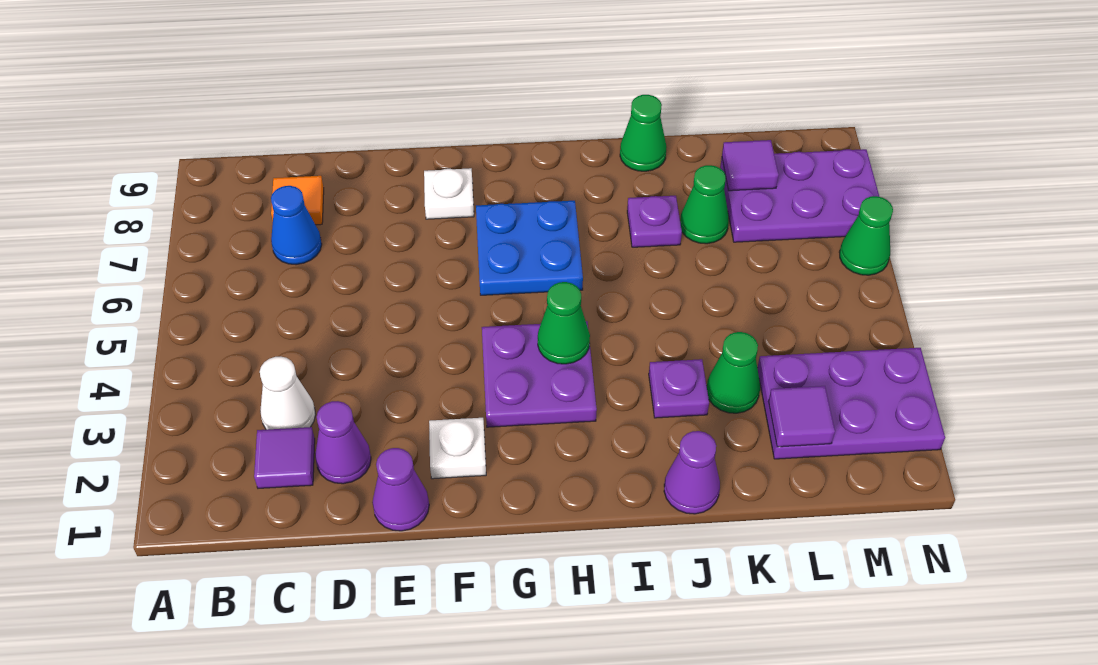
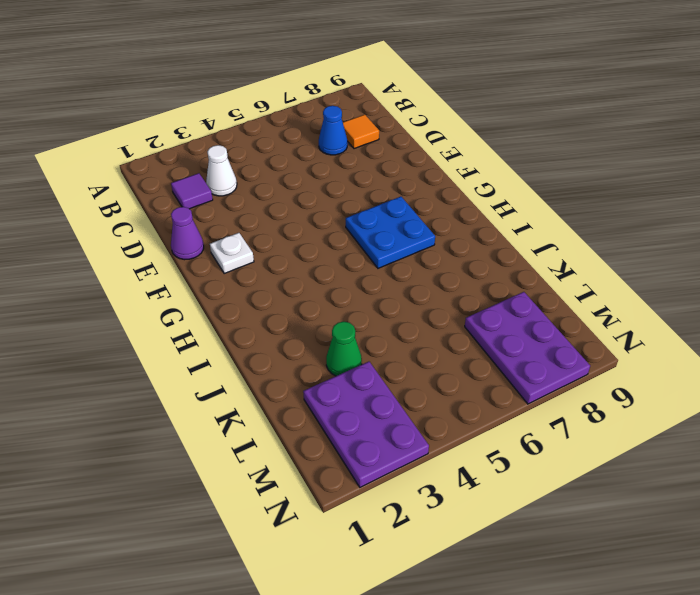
none -> purple 1x1 cone [315,401,371,484]
none -> white 1x1 plate [424,168,474,219]
none -> purple 2x2 plate [482,321,597,427]

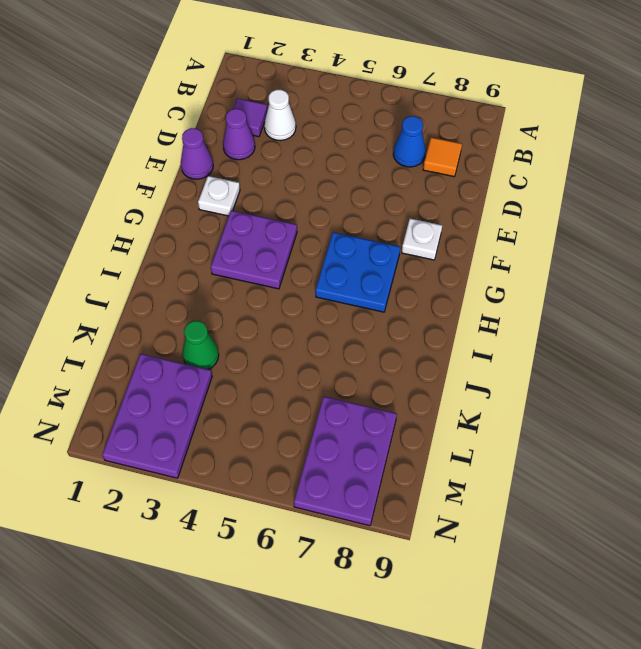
none -> purple 1x1 cone [664,431,720,514]
none -> purple 1x1 plate [649,359,709,418]
none -> purple 1x1 plate [627,196,682,247]

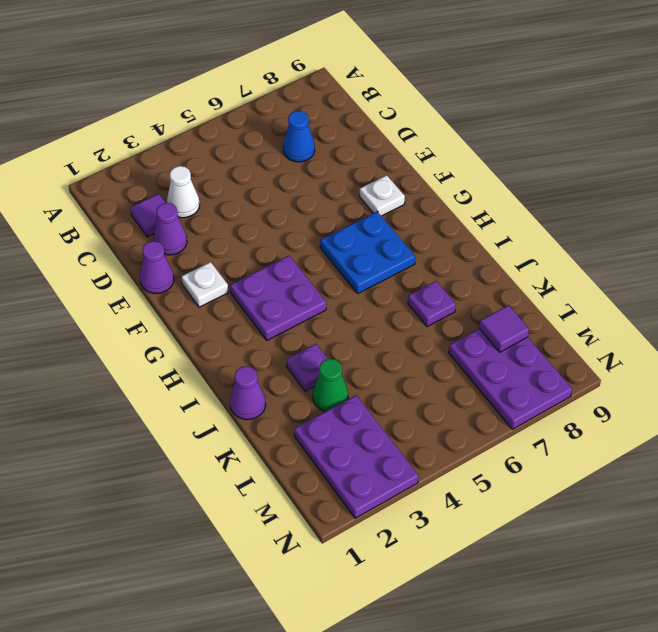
none -> orange 1x1 tile [271,176,324,225]
none -> green 1x1 cone [620,95,667,171]
none -> green 1x1 cone [680,165,729,244]

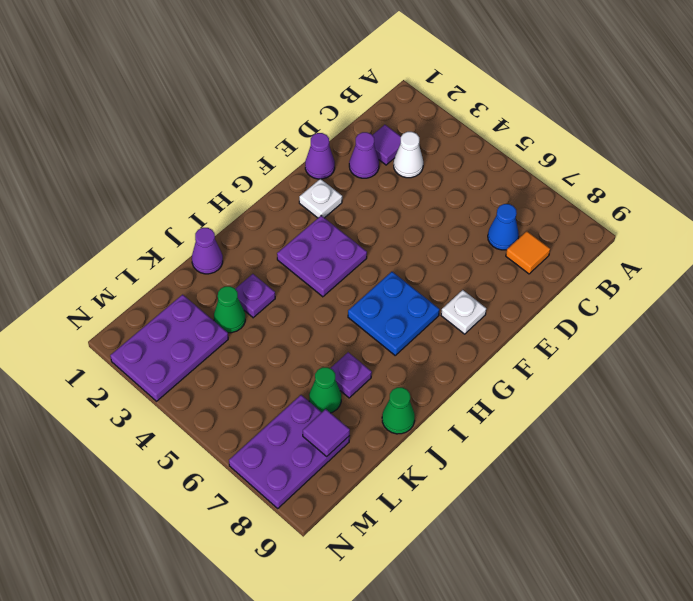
none -> green 1x1 cone [839,196,893,275]
none -> green 1x1 cone [538,282,590,364]
none -> purple 1x1 tile [768,386,835,447]

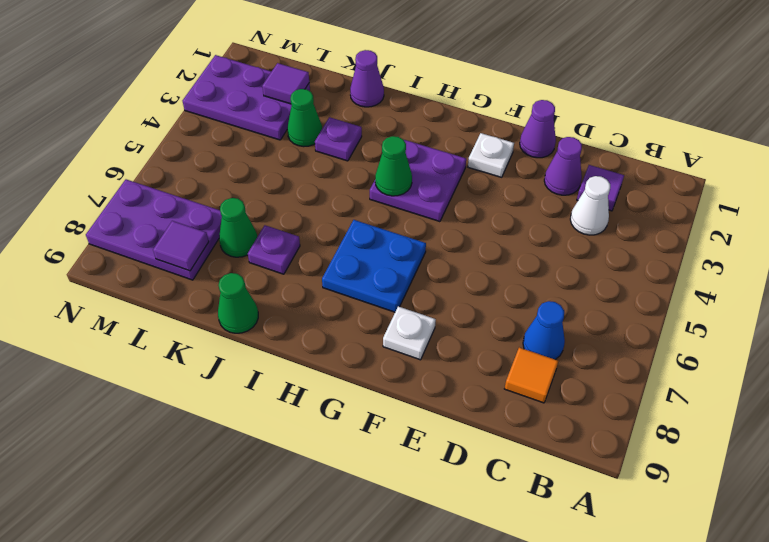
none -> green 1x1 cone [839,196,893,275]

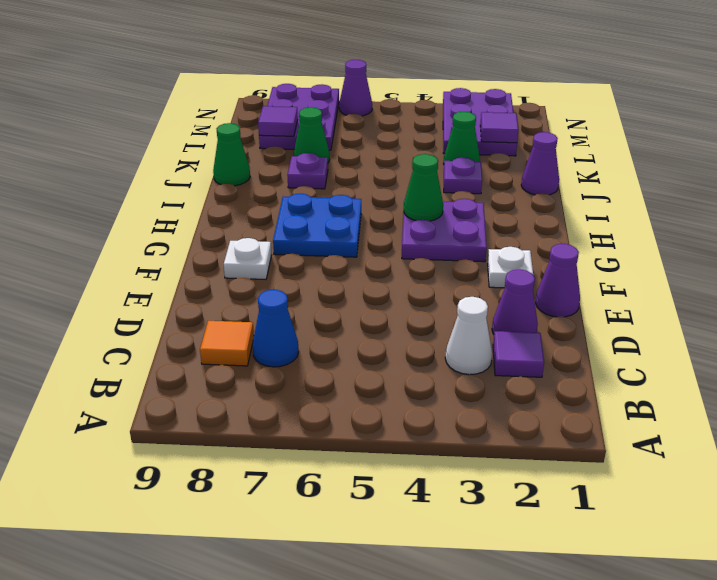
purple 1x1 cone [339,60,372,116] -> green 1x1 cone [839,196,893,275]

